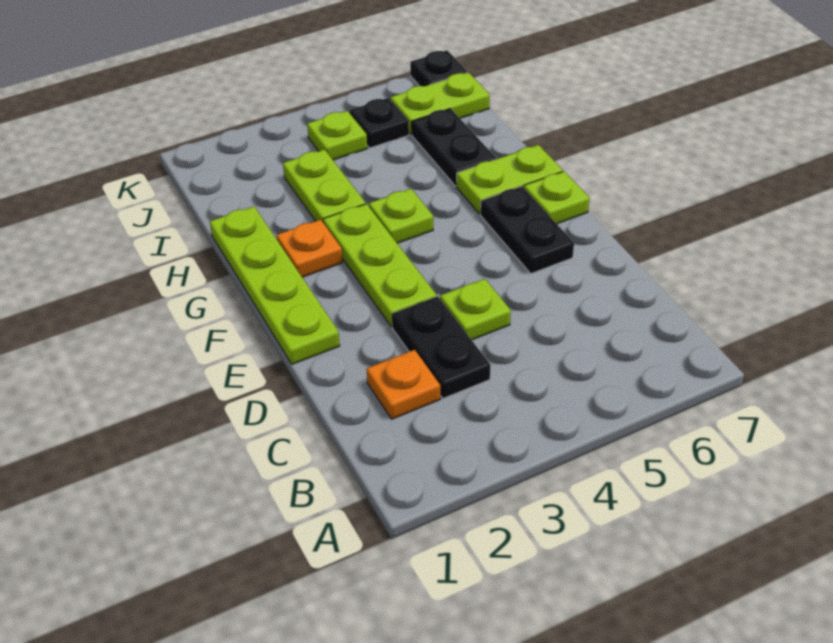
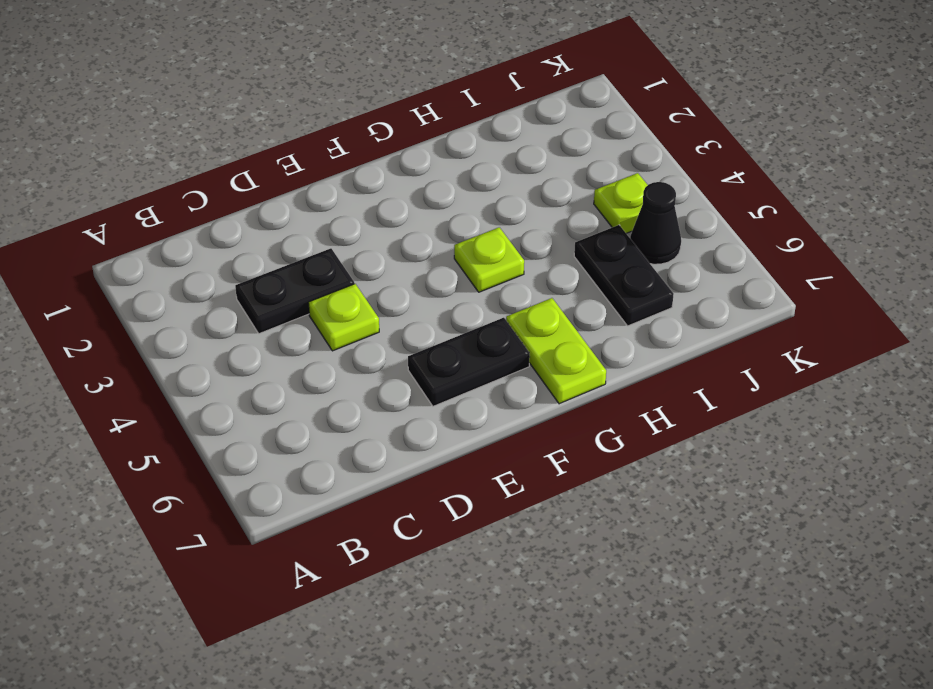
black 1x2 plate [574,225,674,326] -> black 1x2 plate turned to [412,109,496,186]
black 1x1 cone [630,182,681,264] -> black 1x1 plate [349,98,409,148]
none -> orange 1x1 plate [367,350,440,419]
none -> lime 1x4 plate [210,207,340,364]
none -> lime 1x3 plate [323,204,437,327]

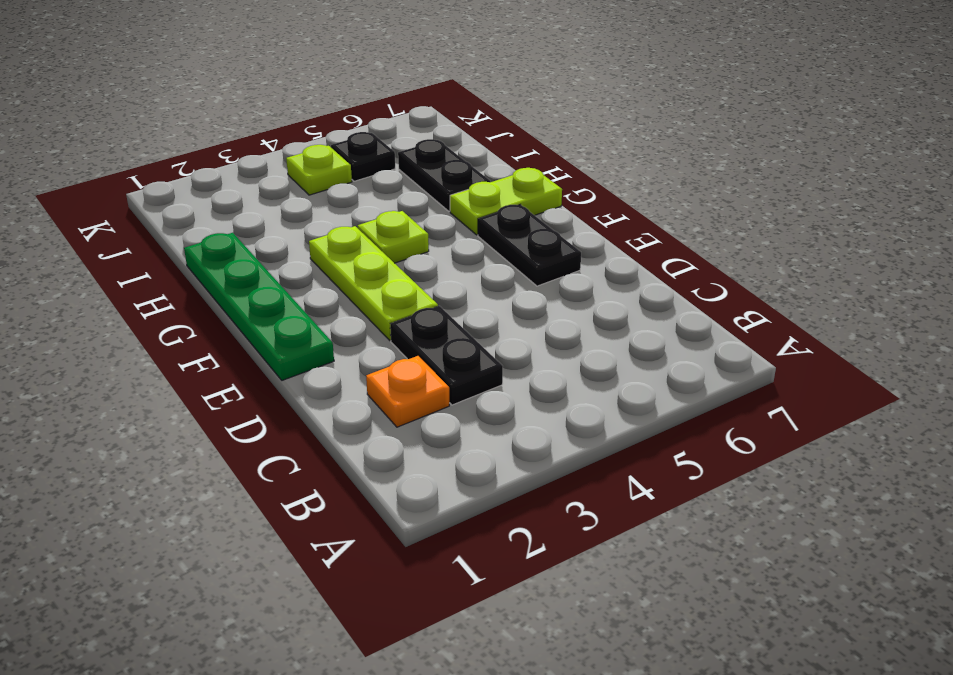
green 1x4 plate [184,233,334,380] -> lime 1x4 plate [210,207,340,364]
none -> lime 1x1 plate [440,279,511,340]
none -> lime 1x1 plate [524,171,590,224]
none -> orange 1x1 plate [276,220,343,277]

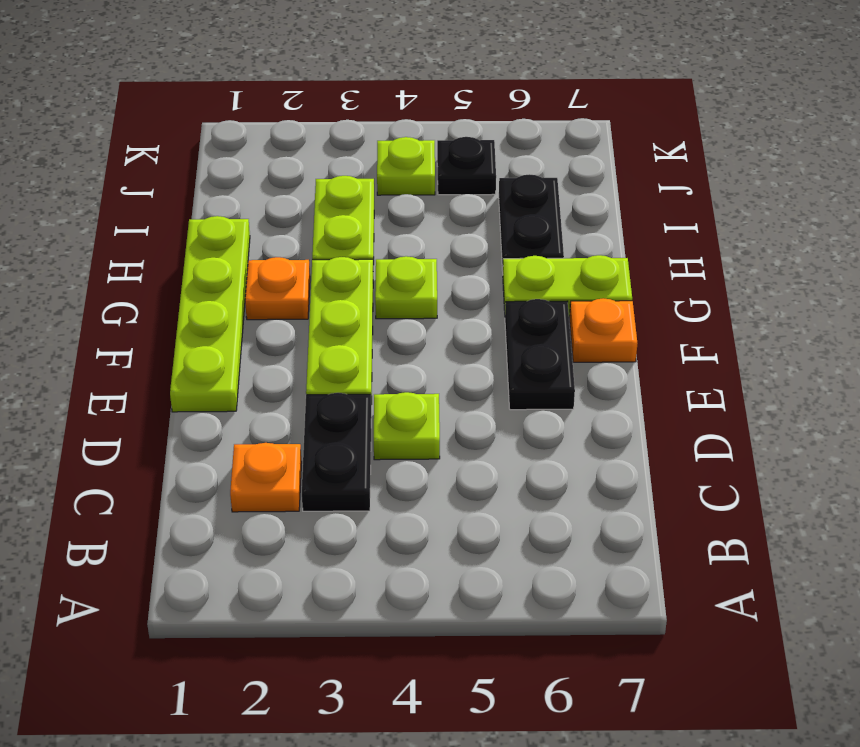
orange 1x1 plate [570,298,637,362] -> lime 1x1 plate [524,171,590,224]
none -> lime 1x2 plate [391,72,490,134]
none -> black 1x1 plate [410,51,467,86]

